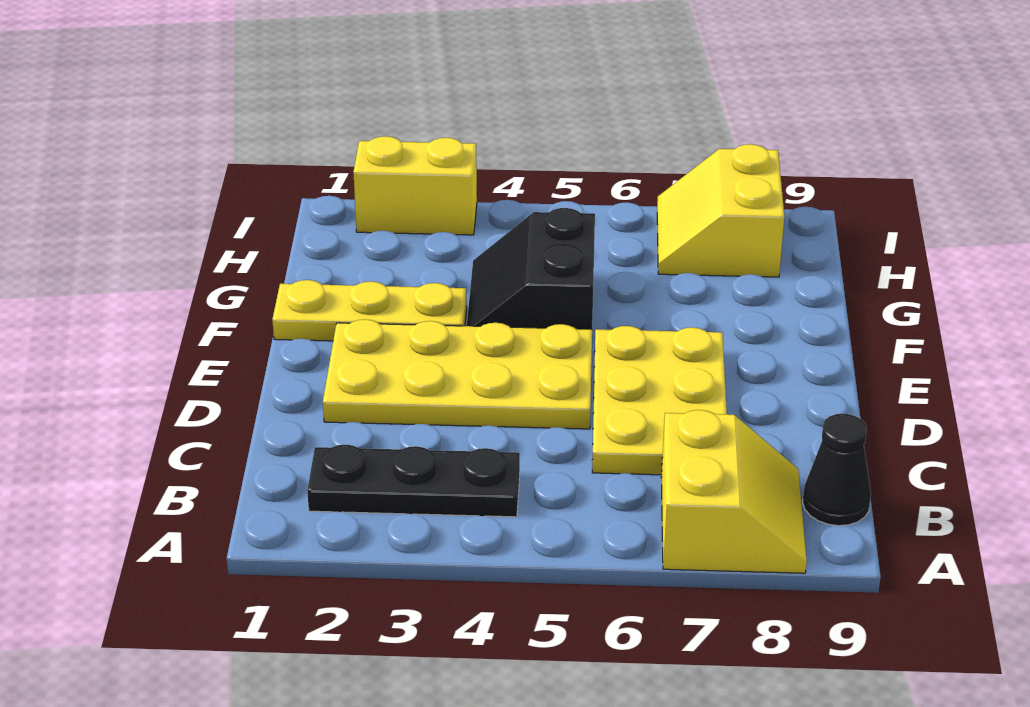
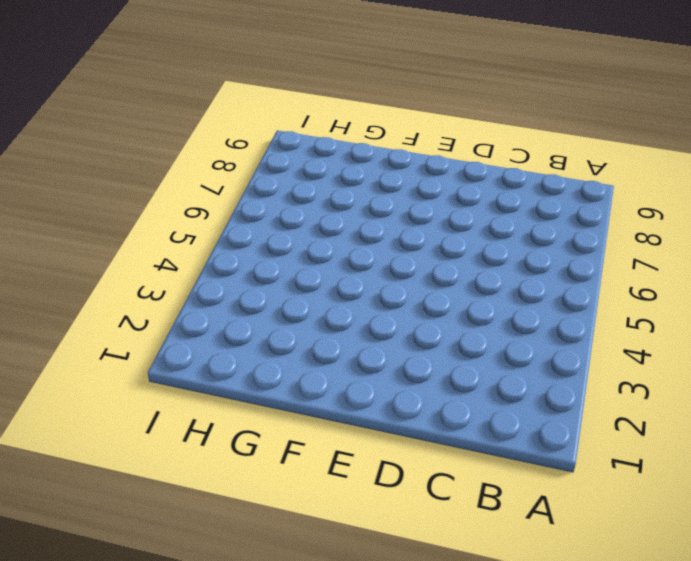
none -> yellow 2x2 slope [661,410,807,573]
none -> black 1x3 plate [307,445,520,517]

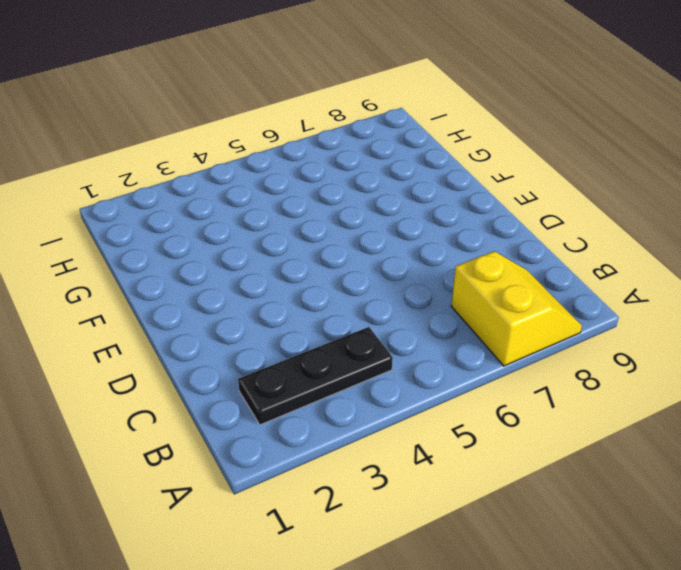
none -> black 1x1 cone [803,414,871,526]
none -> yellow 2x3 plate [592,326,727,475]

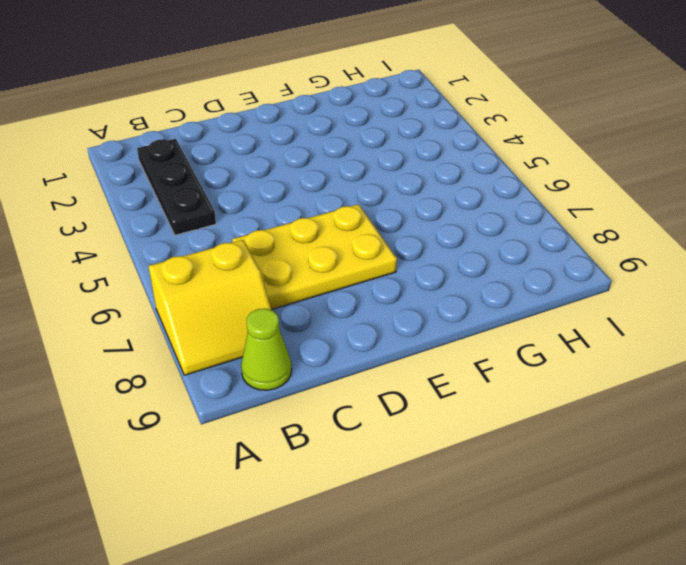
lime 1x1 cone [241,308,292,390] -> black 1x1 cone [803,414,871,526]
none -> yellow 2x4 plate [323,319,592,429]
none -> yellow 1x3 plate [272,280,467,341]

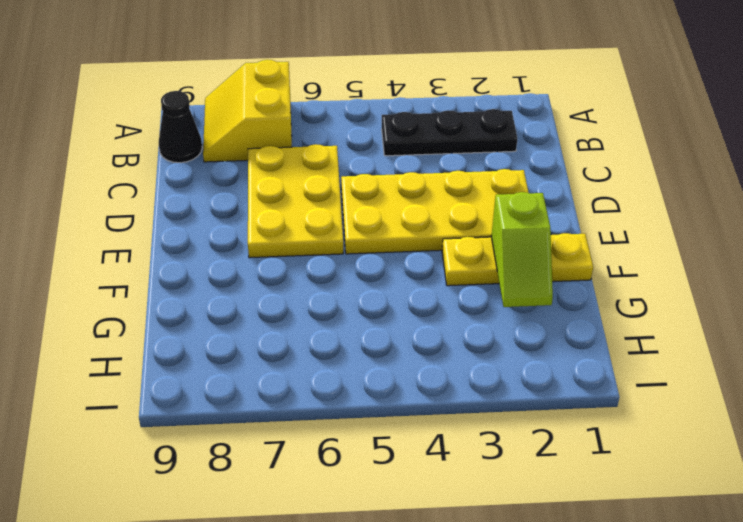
lime 1x2 slope [491,192,553,307] -> none
none -> black 2x2 slope [467,208,595,329]
none -> yellow 2x2 slope [657,144,784,277]

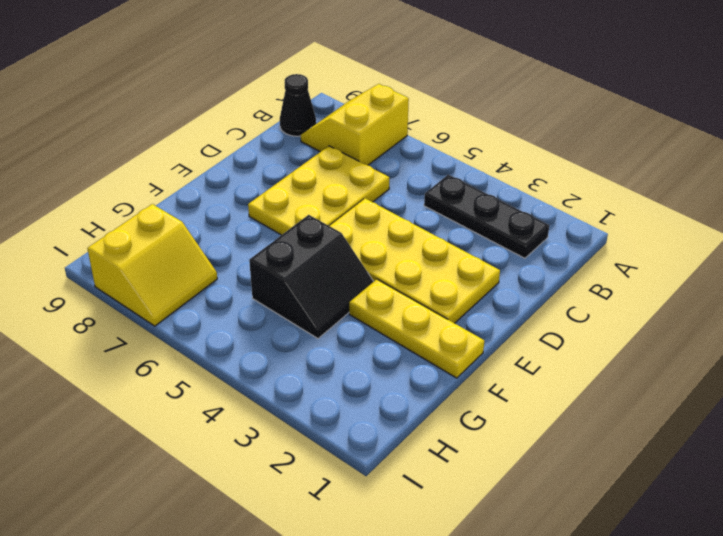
none -> yellow 1x2 brick [353,136,477,235]

